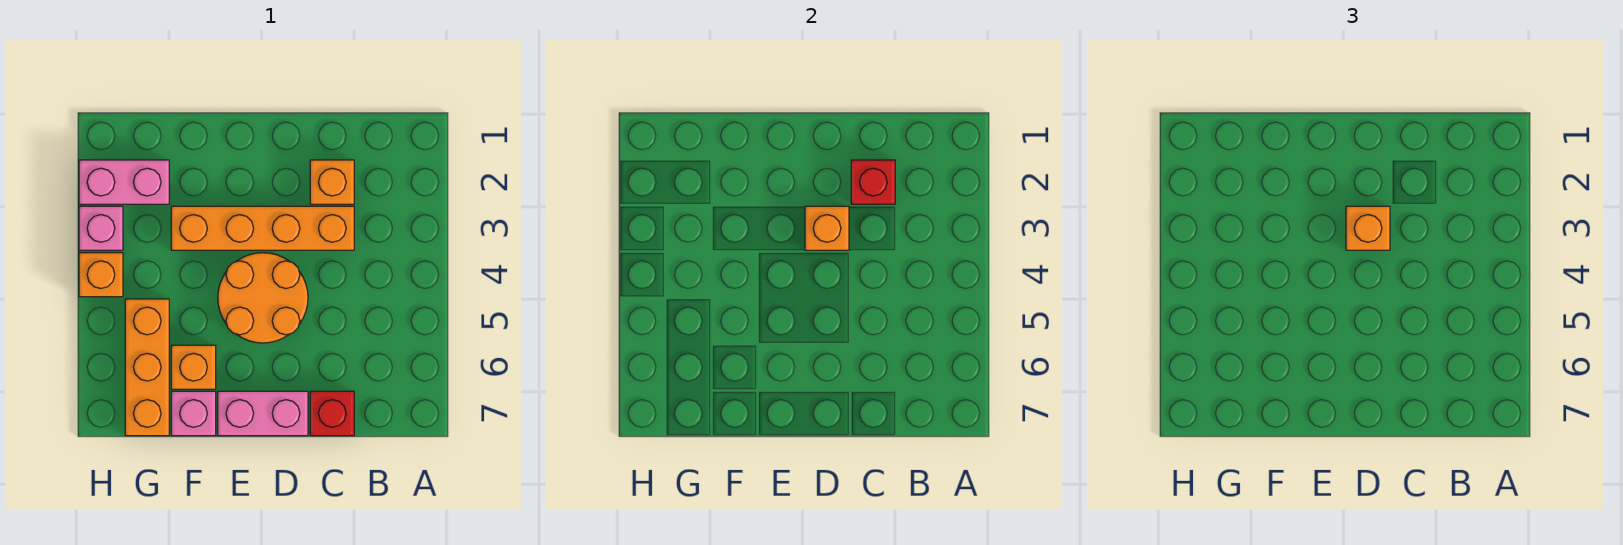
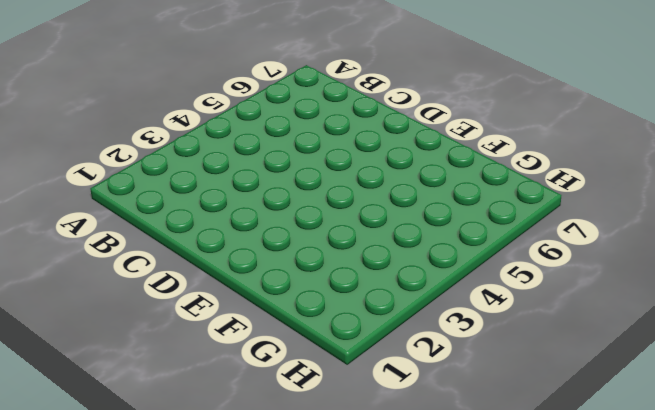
none -> orange 1x1 brick [310,160,354,204]
none -> orange 1x4 brick [171,206,354,250]
none -> red 1x1 brick [310,391,354,436]

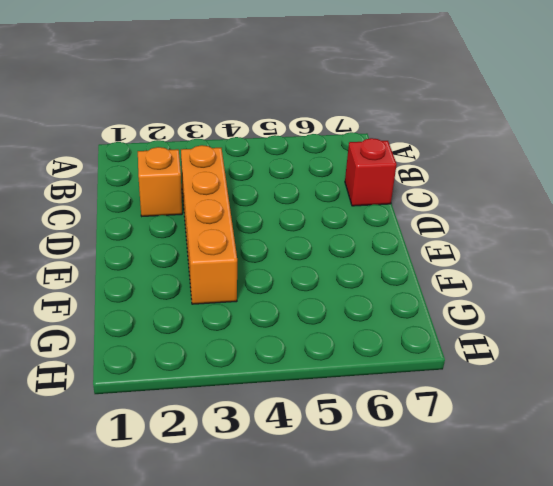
none -> orange 2x2 round brick [218,253,308,343]
none -> pink 1x2 brick [218,391,308,436]
none -> orange 1x1 brick [171,345,216,389]

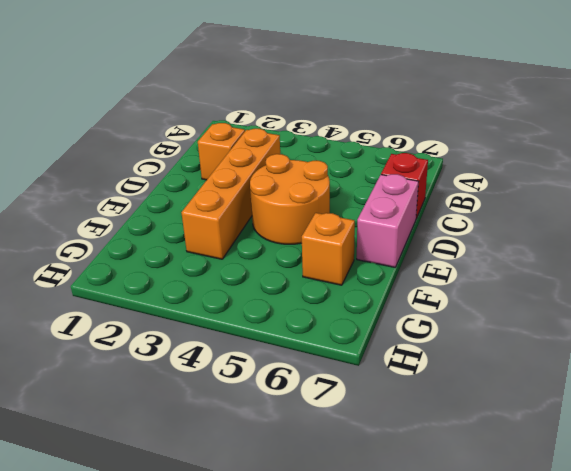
none -> pink 1x1 brick [171,391,216,436]
none -> pink 1x2 brick [79,160,169,204]
none -> orange 1x3 brick [125,299,169,436]

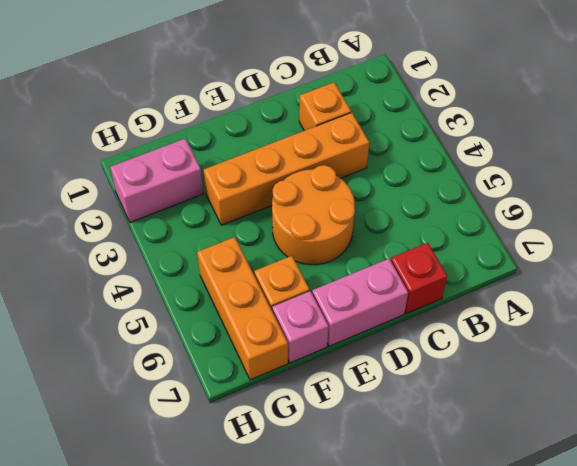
none -> pink 1x1 brick [79,206,123,250]
none -> orange 1x1 brick [79,253,123,297]
none -> red 1x1 brick [851,160,895,204]

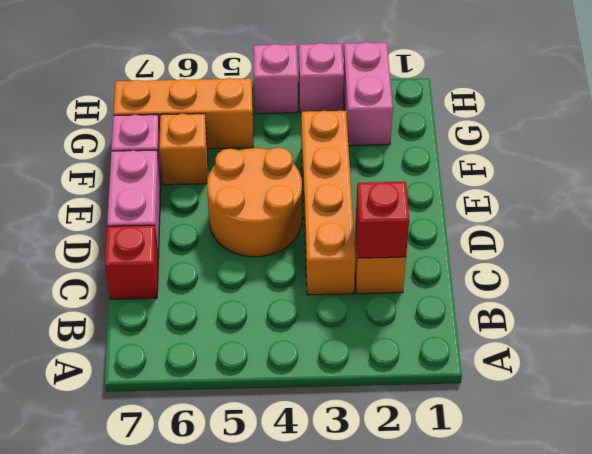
pink 1x1 brick [253,44,298,114] -> orange 1x1 brick [79,253,123,297]
none -> orange 1x1 brick [805,206,849,250]
none -> orange 1x1 brick [1346,206,1390,250]

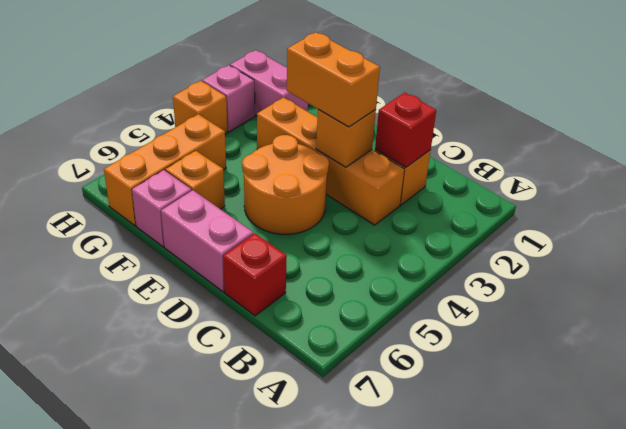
orange 1x2 brick [287,32,380,127] -> orange 1x1 brick [1346,206,1390,250]

